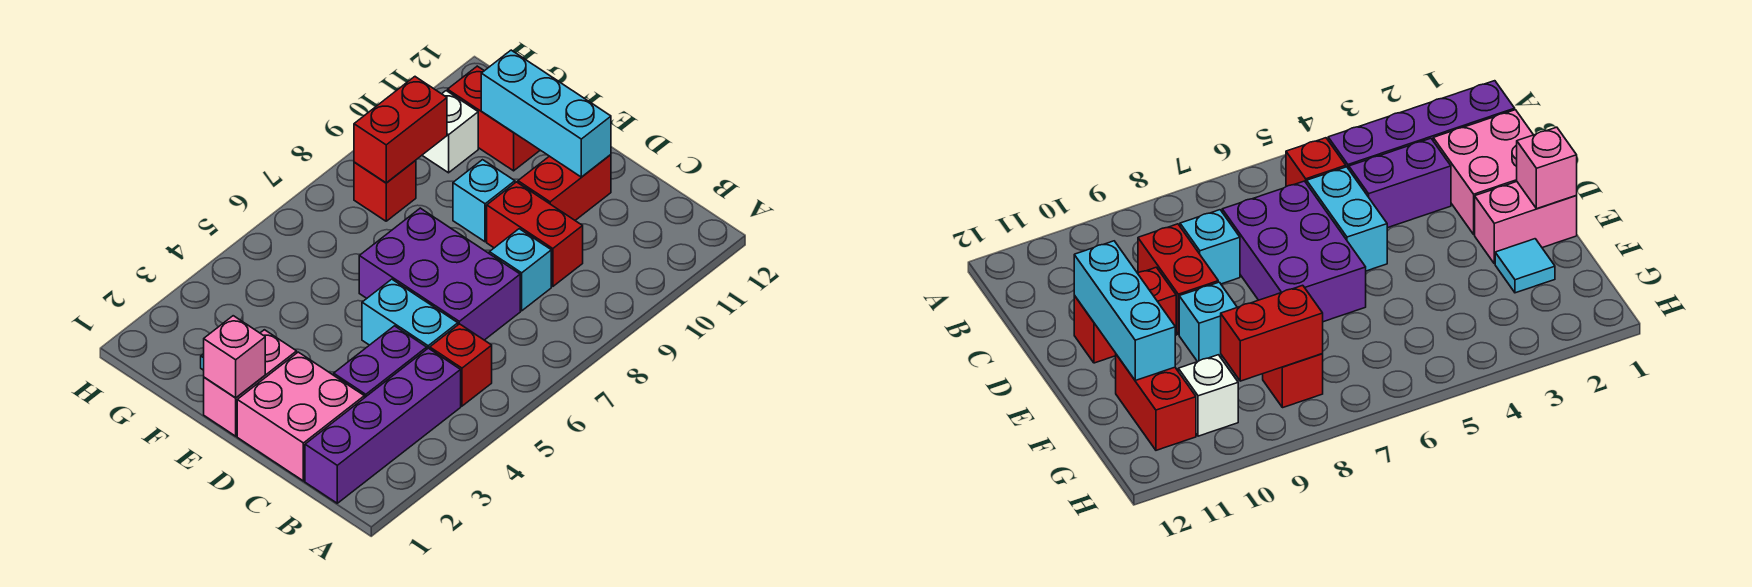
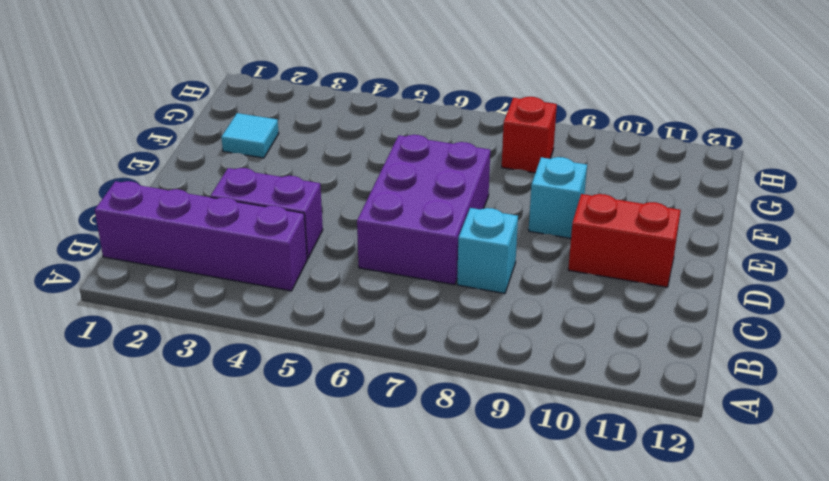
none -> red 1x1 brick [430,324,492,406]
none -> pink 2x2 brick [237,352,364,481]
none -> cyan 1x2 brick [362,279,458,349]

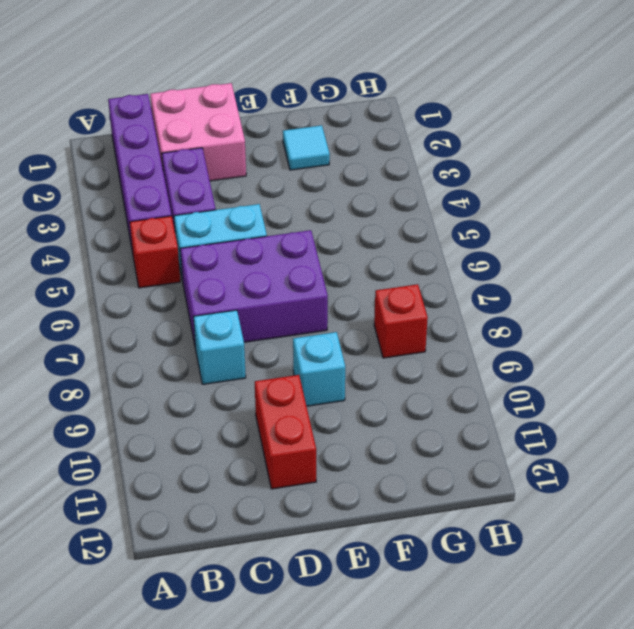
none -> red 1x2 brick [487,182,583,286]
none -> pink 1x2 brick [204,330,297,436]
none -> red 1x2 brick [448,66,540,171]

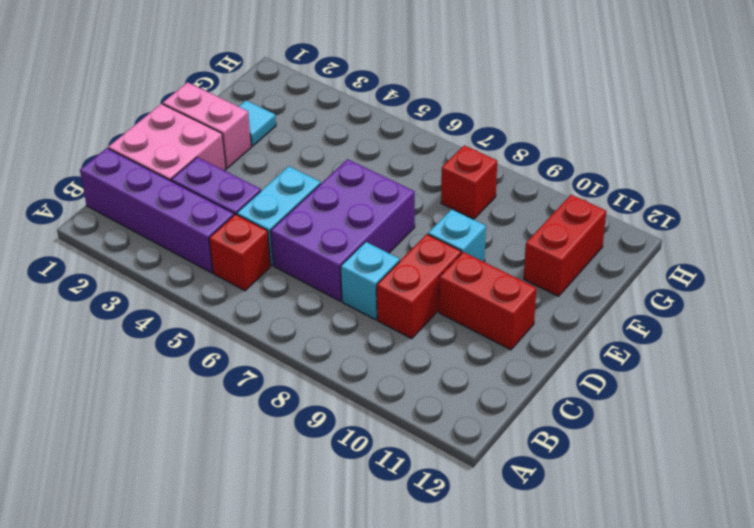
none -> white 1x1 brick [422,91,478,173]
none -> cyan 1x3 brick [481,50,611,177]
none -> pink 1x1 brick [204,316,265,398]

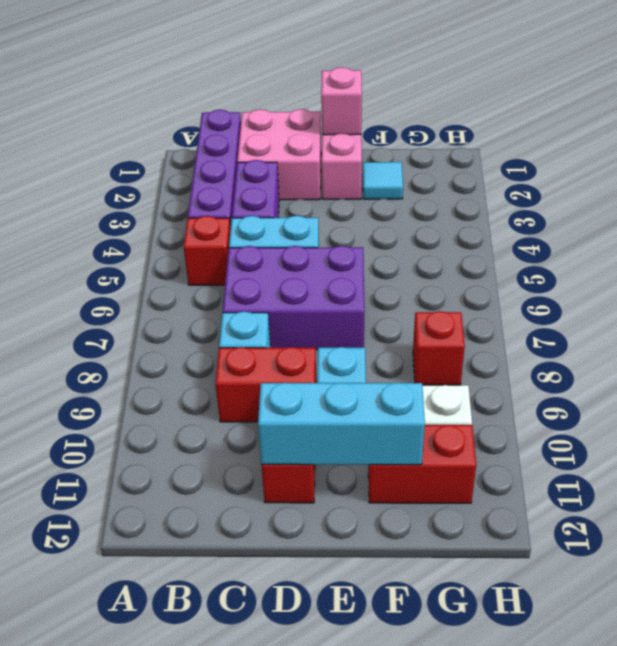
none -> red 1x2 brick [354,77,447,183]

